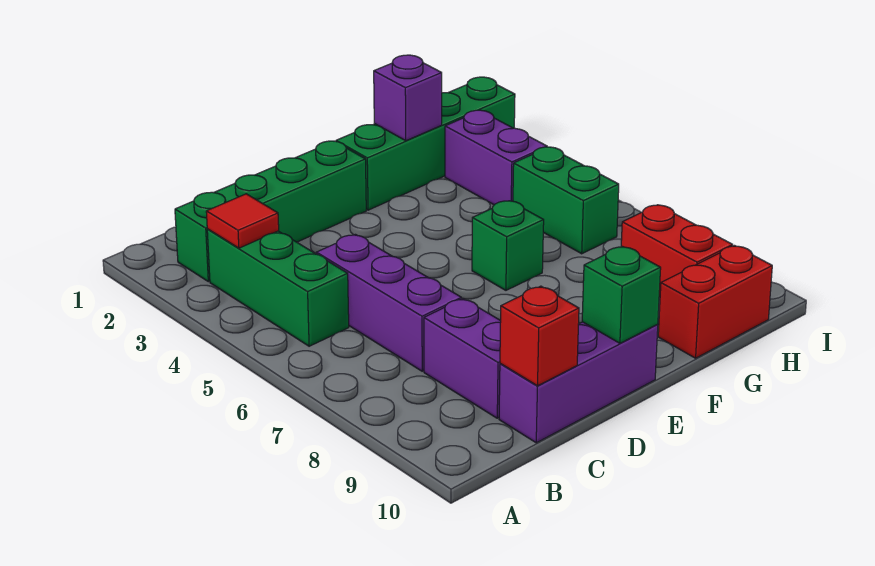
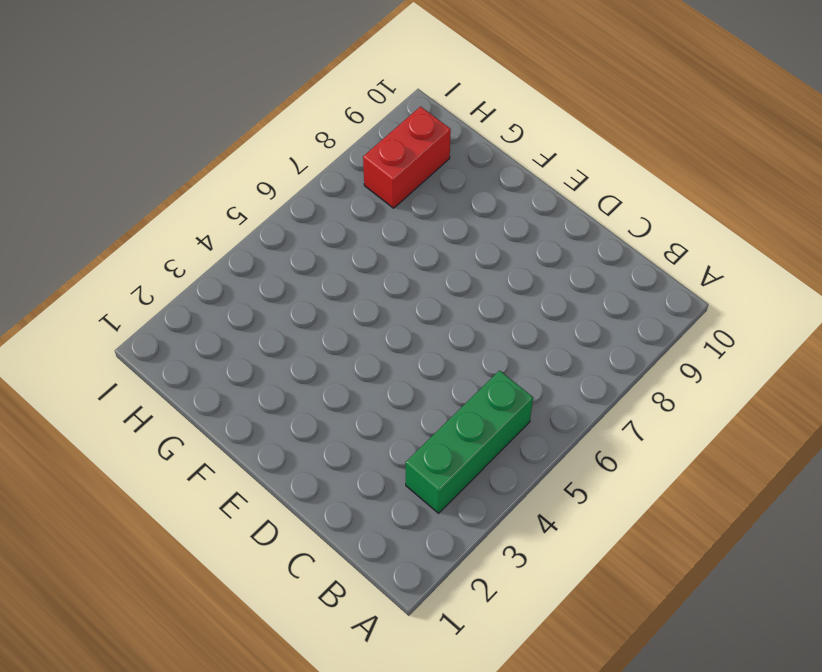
none -> green 1x4 brick [175,141,366,282]
none -> purple 1x3 brick [316,235,461,371]
none -> purple 1x2 brick [424,299,501,418]

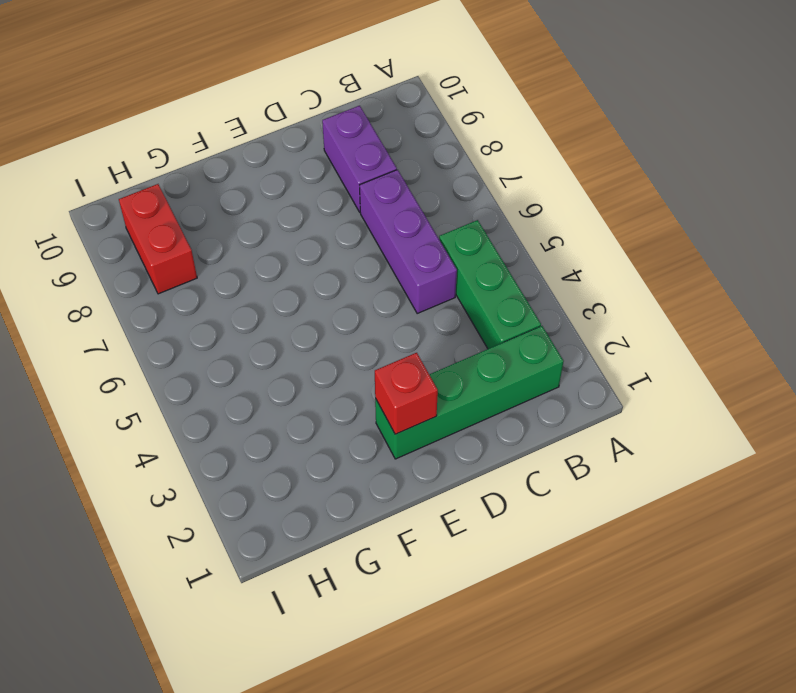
red 1x1 brick [375,353,438,434] -> red 1x1 brick moved to [500,286,579,386]
none -> purple 1x3 brick [499,322,658,443]
none -> green 1x4 brick [336,77,515,210]
none -> green 1x1 brick [472,201,544,290]

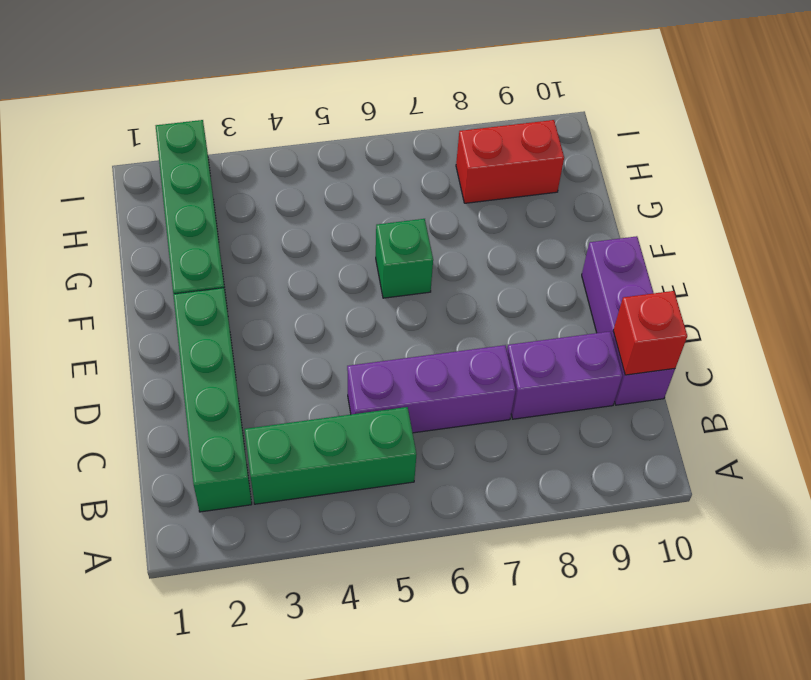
none -> red 1x2 brick [658,246,772,358]
none -> purple 1x2 brick [445,110,547,205]
none -> green 1x2 brick [513,147,619,254]

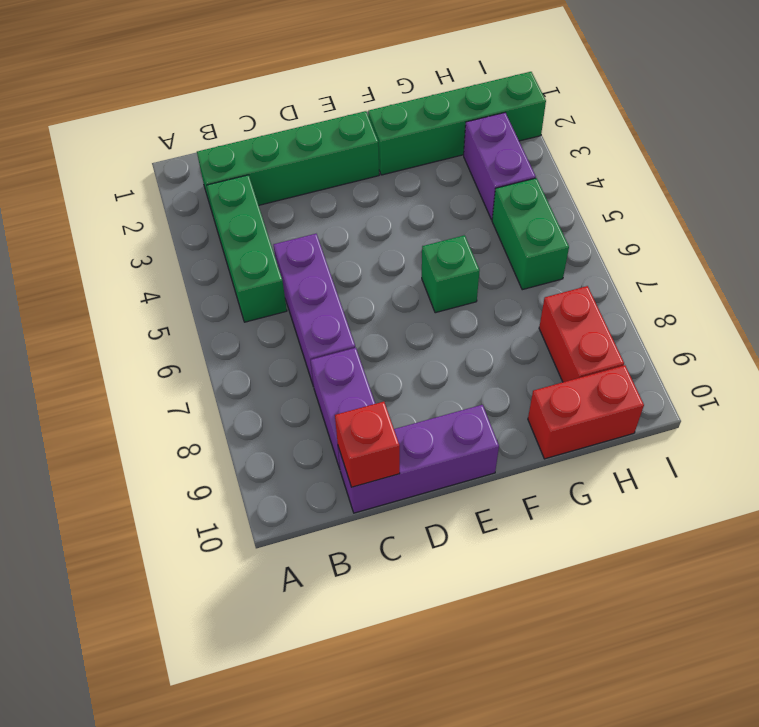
none -> red 1x1 tile [206,194,279,248]
none -> green 1x1 brick [582,246,661,343]
none -> purple 1x1 brick [374,55,442,141]

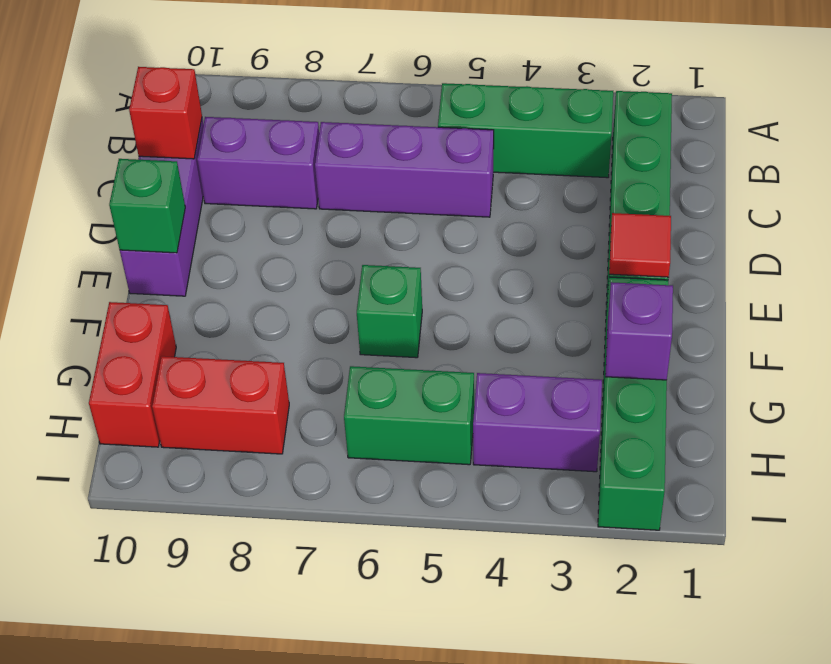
red 1x1 tile [609,213,671,277] -> red 1x1 tile moved to [206,194,279,248]

